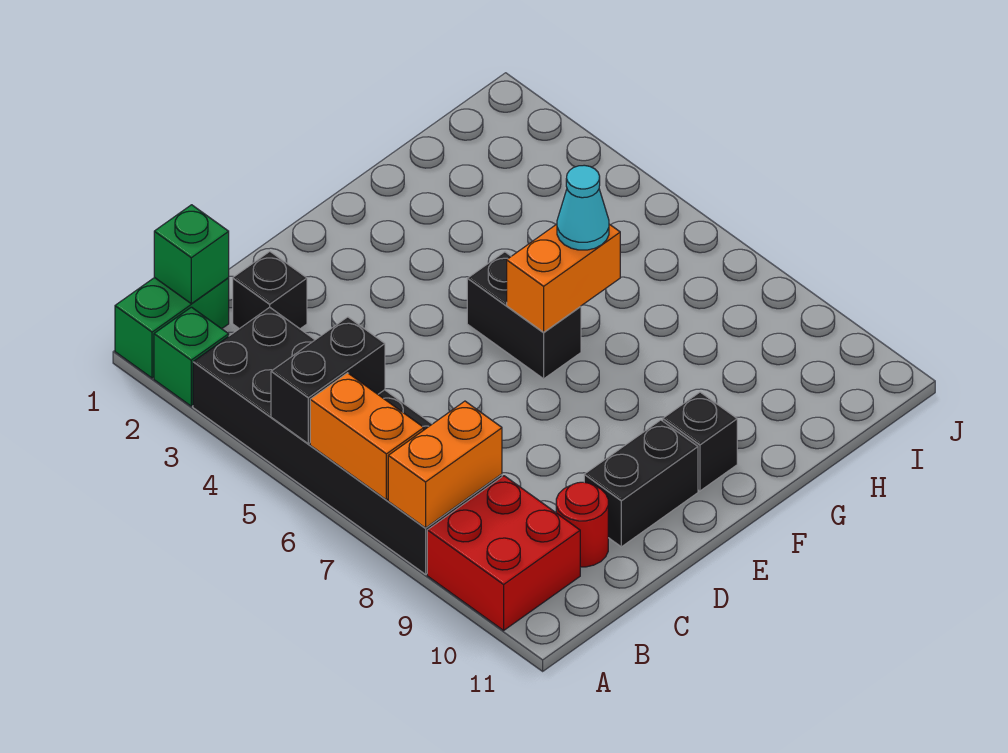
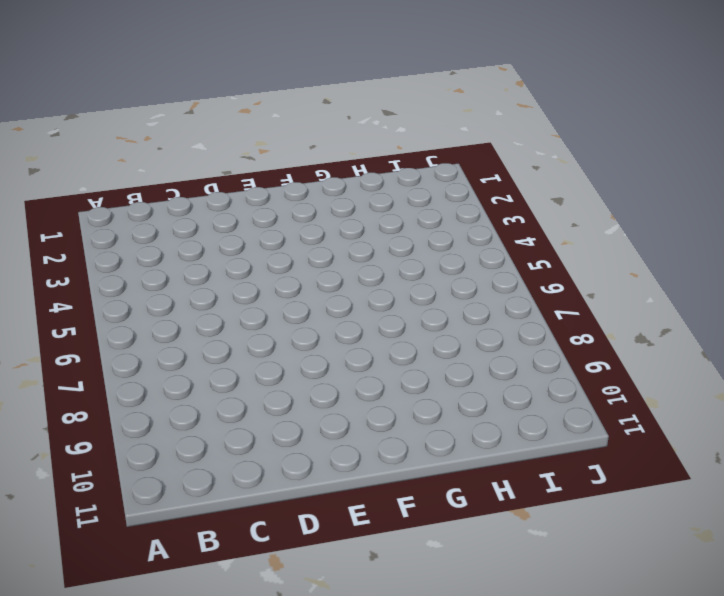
none -> green 1x2 brick [115,277,229,378]
none -> green 1x1 brick [154,307,229,406]
none -> black 2x6 brick [193,307,502,574]

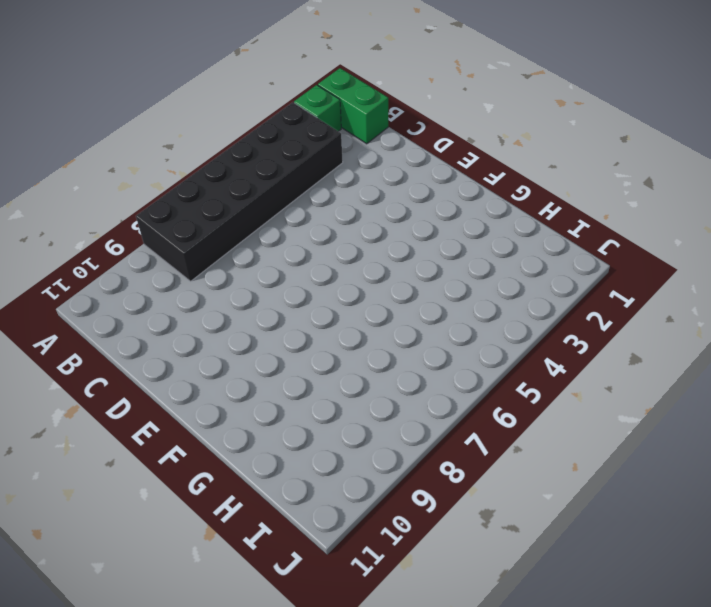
none -> red 2x2 brick [427,476,580,630]
none -> black 1x1 brick [233,252,307,329]
none -> red 1x1 round brick [556,482,608,567]

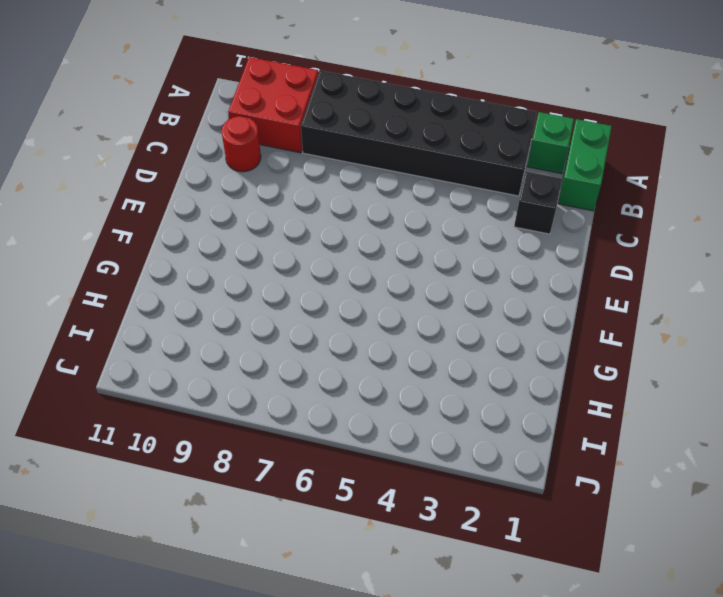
none -> black 1x2 brick [584,420,698,547]
none -> black 1x2 brick [467,252,581,379]
none -> black 1x1 brick [663,392,737,491]

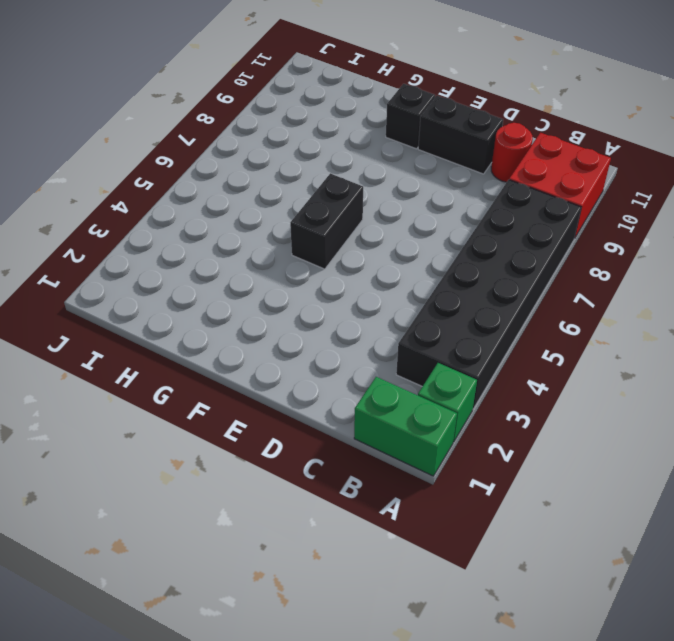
none -> black 1x1 brick [233,252,307,329]
none -> black 1x2 brick [271,317,385,444]
none -> orange 1x2 brick [310,373,424,500]

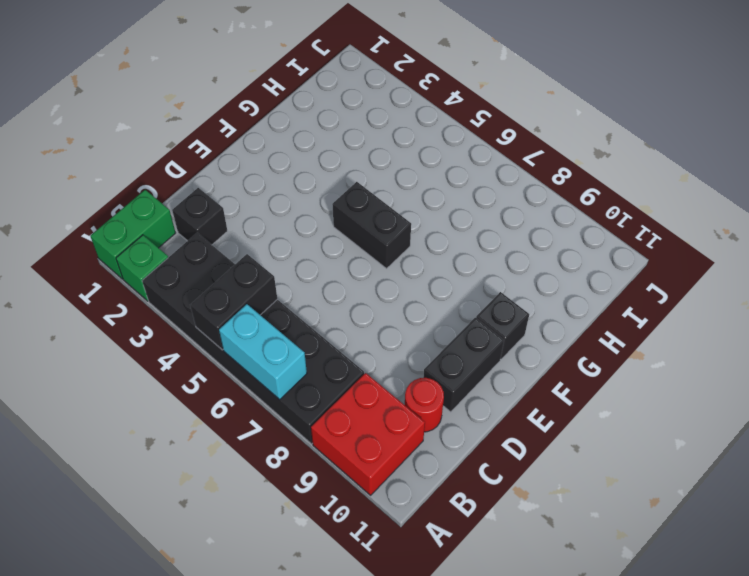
cyan 1x2 brick [219,304,307,399] -> orange 1x2 brick [310,373,424,500]
none -> orange 1x2 brick [388,401,502,528]
none -> green 1x1 brick [154,205,229,304]
none -> orange 1x2 brick [507,224,620,332]

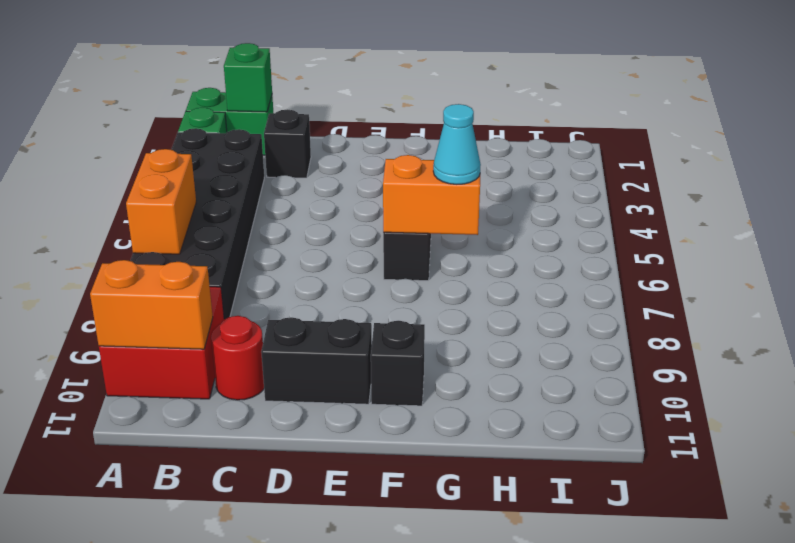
orange 1x2 brick [90,260,213,349] -> orange 1x2 brick moved to [388,401,502,528]
none -> black 1x2 brick [271,317,385,444]

